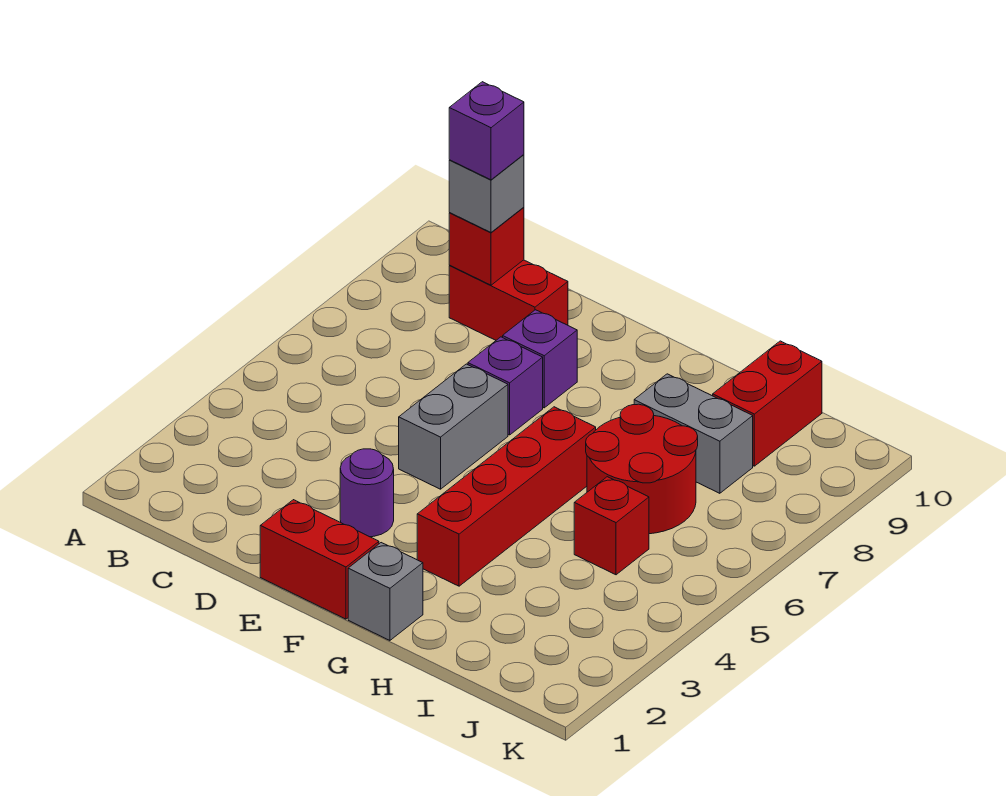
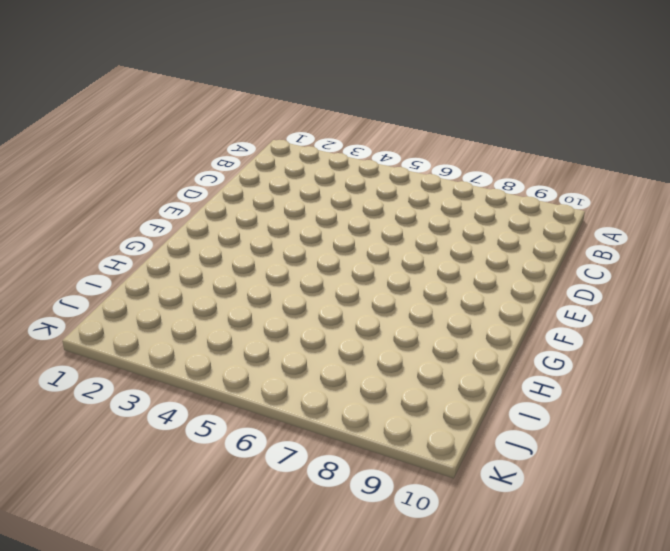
none -> red 1x2 brick [449,260,568,340]
none -> red 1x2 brick [260,500,379,619]
none -> purple 1x1 round brick [340,449,394,537]

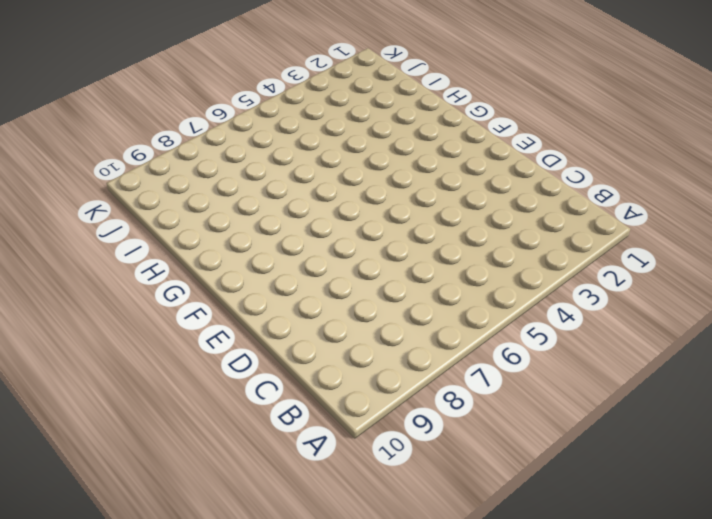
none -> red 1x2 brick [449,260,568,340]
none -> red 1x2 brick [260,500,379,619]
none -> purple 1x1 round brick [340,449,394,537]

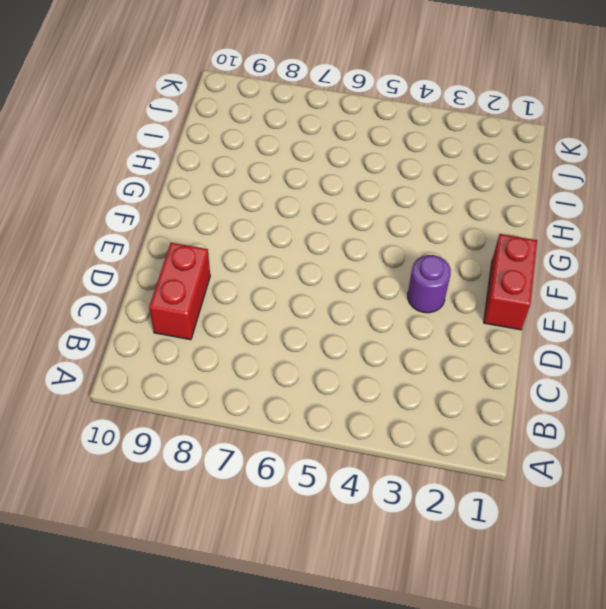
none -> grey 1x2 brick [399,364,508,489]
none -> purple 1x1 brick [468,337,543,435]
none -> purple 1x1 brick [503,310,577,408]

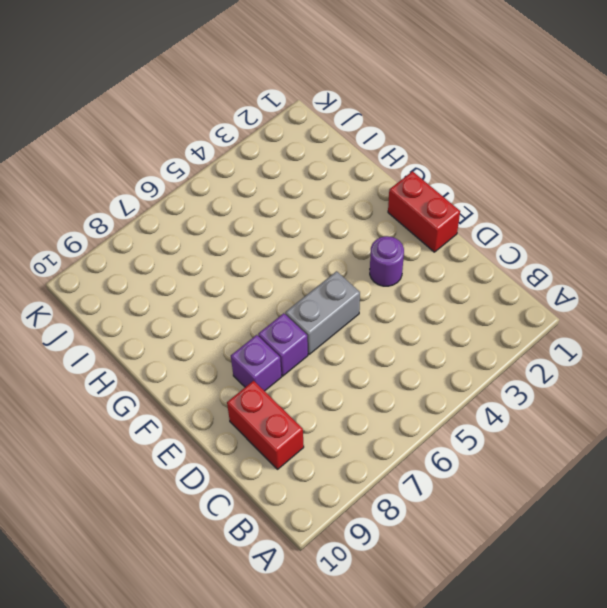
none -> grey 1x1 brick [348,543,423,640]
none -> red 1x4 brick [417,407,596,586]
none -> red 2x2 round brick [586,404,698,534]

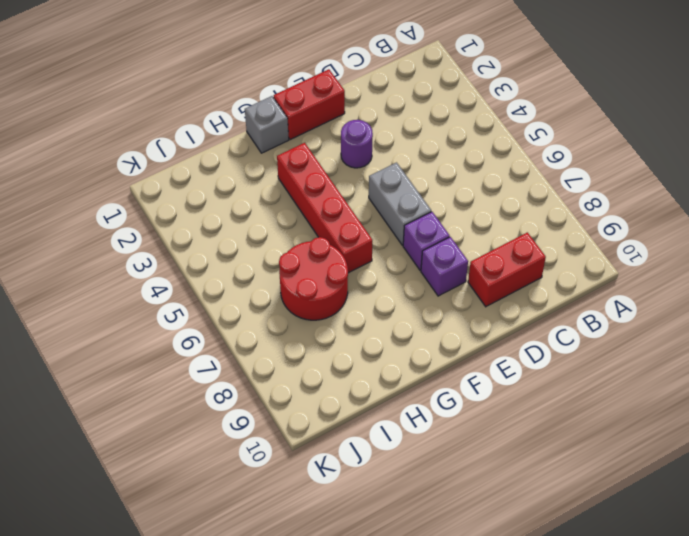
none -> grey 1x2 brick [634,374,753,493]
none -> red 1x1 brick [574,477,649,575]
none -> red 1x2 brick [713,341,822,466]

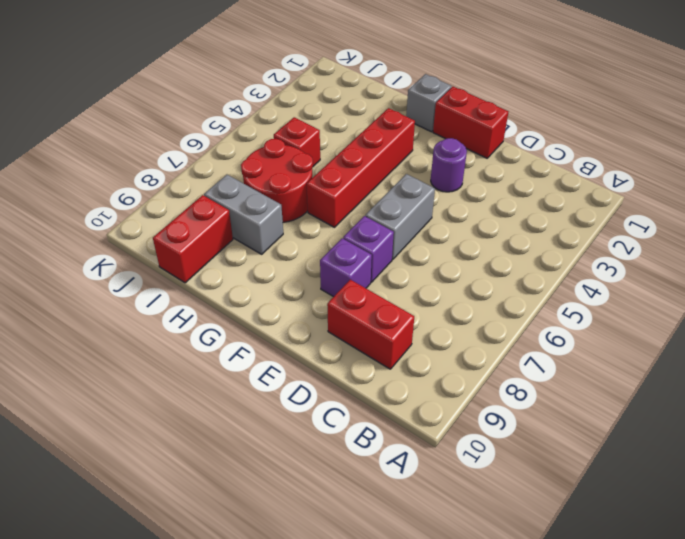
none -> red 1x1 brick [449,207,524,285]
none -> grey 1x1 brick [449,155,524,232]
none -> purple 1x1 brick [449,82,524,180]

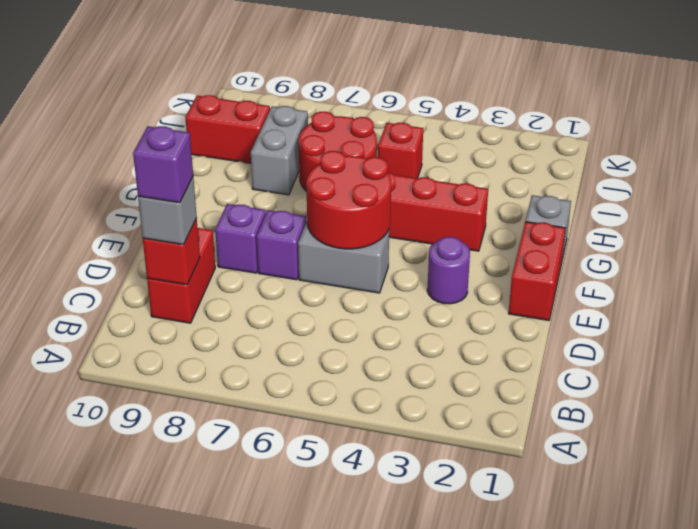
red 2x2 round brick [306,151,391,249] -> none

